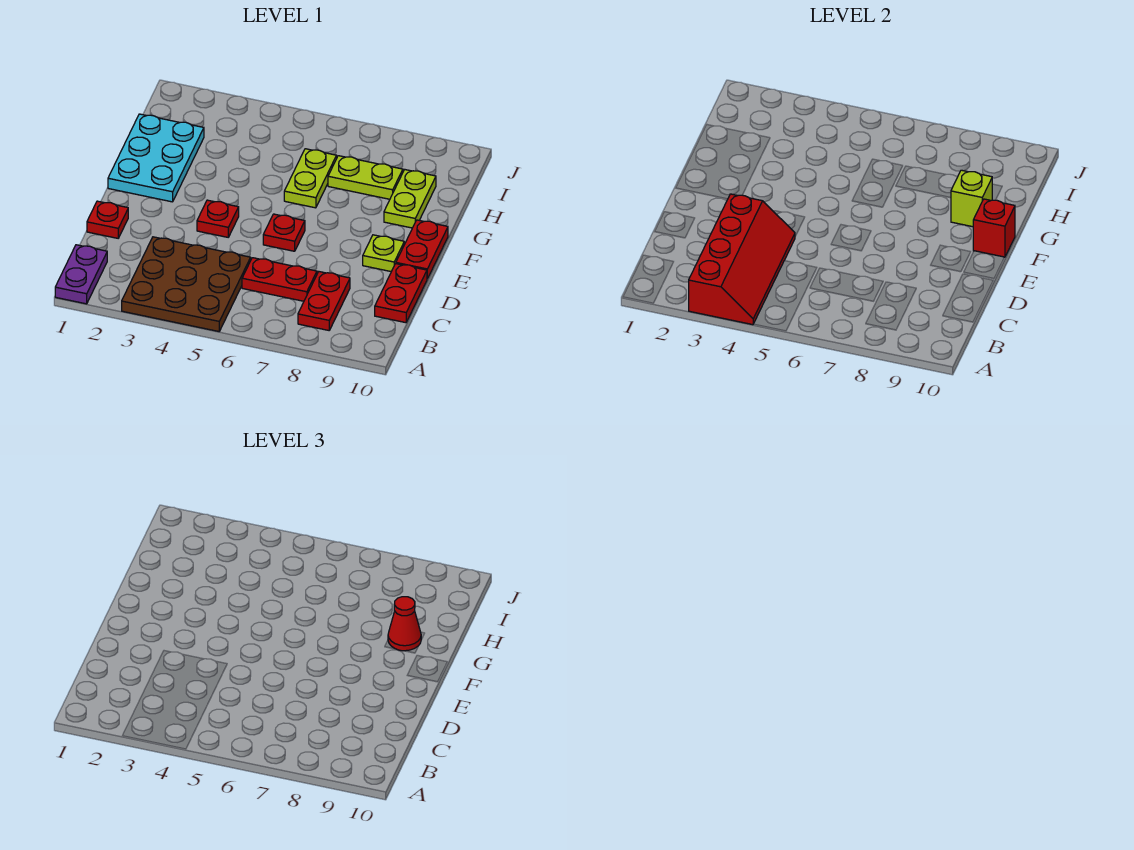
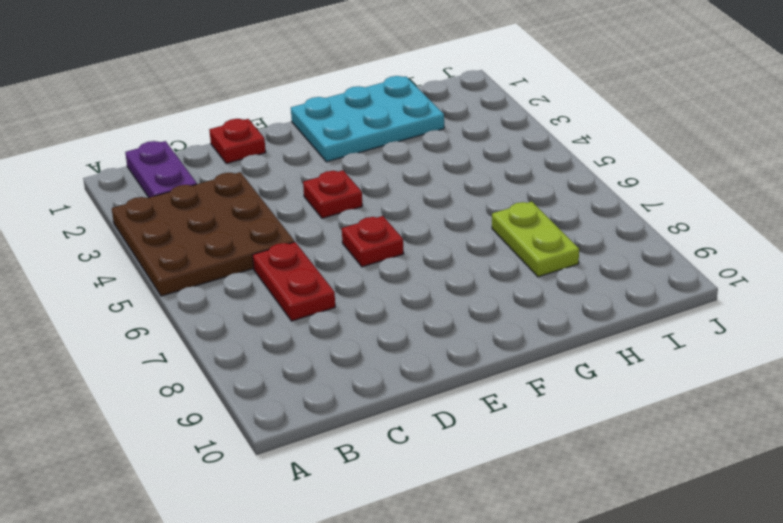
purple 1x2 plate [125,141,197,198] -> purple 1x2 plate turned to [55,245,107,304]
none -> red 1x2 plate [298,272,350,330]
none -> red 1x2 plate [375,264,427,323]
none -> lime 1x1 plate [363,235,404,272]

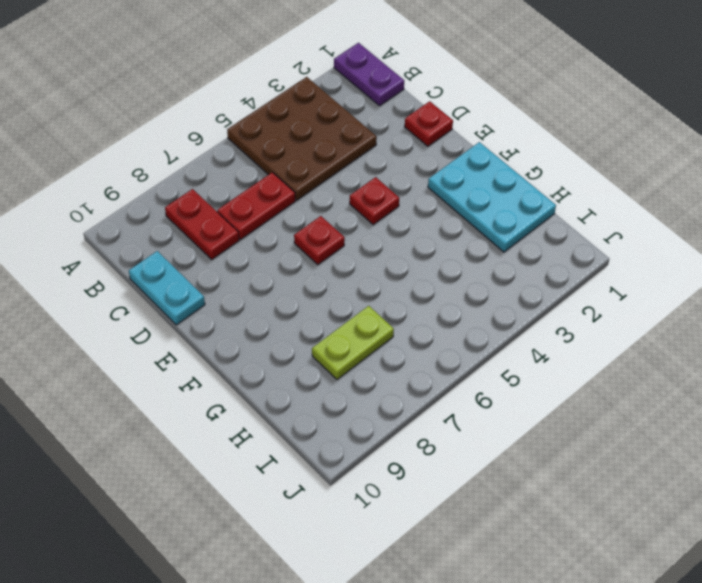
cyan 1x2 plate [129,251,205,325] -> red 1x2 plate [375,264,427,323]
none -> lime 1x1 plate [363,235,404,272]
none -> red 1x2 plate [396,220,448,279]
none -> lime 1x2 plate [284,149,337,208]

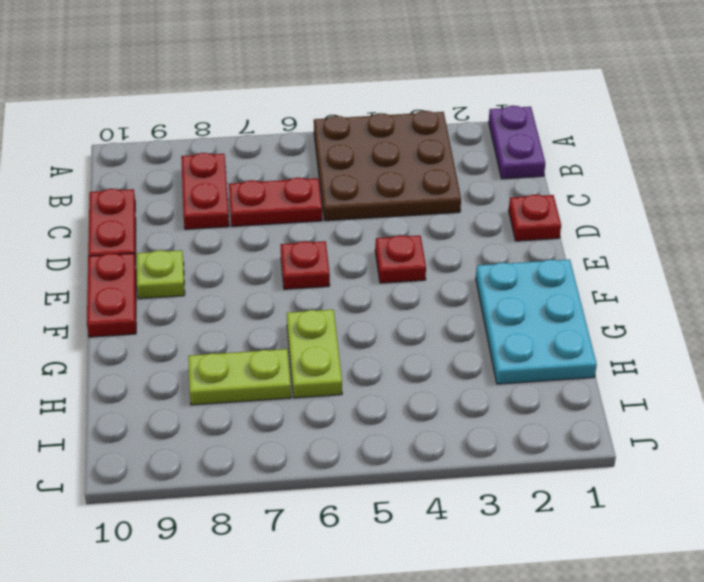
none -> lime 1x2 plate [384,170,436,228]
none -> red 2x4 slope [689,194,795,325]
none -> red 1x1 brick [973,199,1015,257]

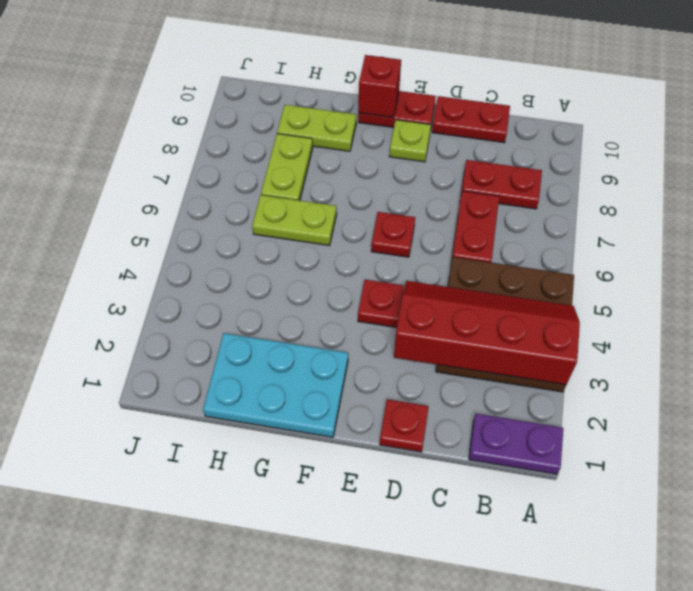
none -> lime 1x1 brick [951,170,992,227]
none -> red 1x1 cone [388,597,422,651]

